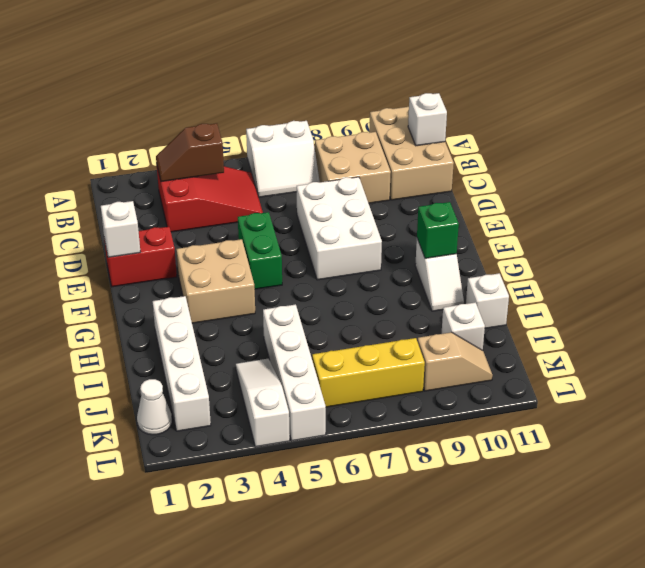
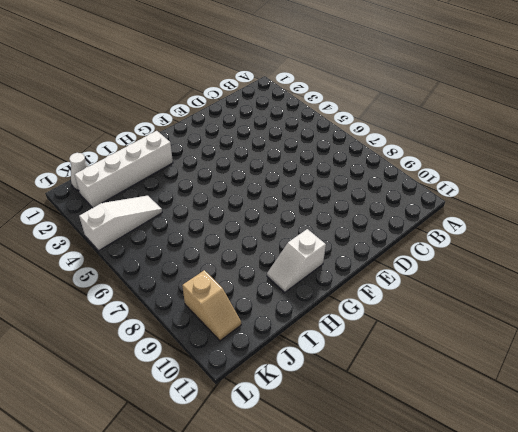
none -> white 2x2 slope [246,121,320,197]
none -> tan 2x3 brick [369,107,454,200]
none -> red 2x3 slope [156,163,263,232]

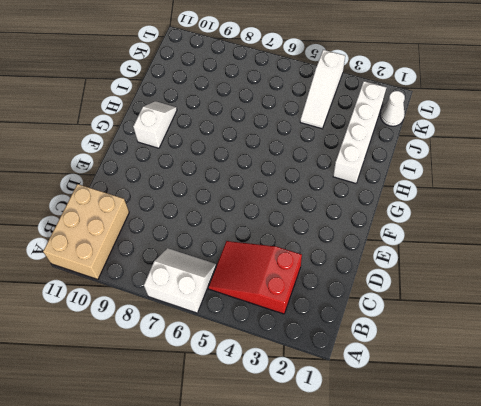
none -> tan 2x2 brick [315,132,391,203]
none -> white 2x3 brick [297,177,382,280]
none -> red 1x2 brick [104,227,177,287]

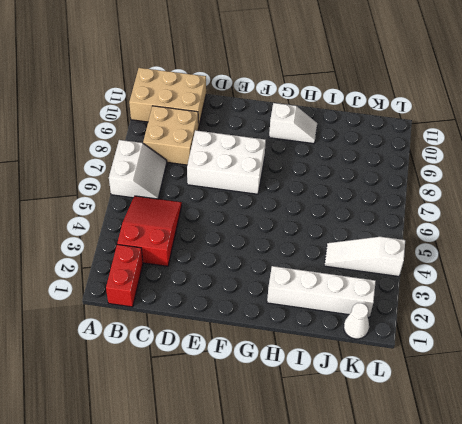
red 1x2 brick [106,244,143,307] -> red 1x2 brick moved to [104,227,177,287]
none -> green 1x2 brick [238,212,282,289]
none -> tan 2x2 brick [176,239,255,323]
none -> white 1x4 brick [263,304,326,441]

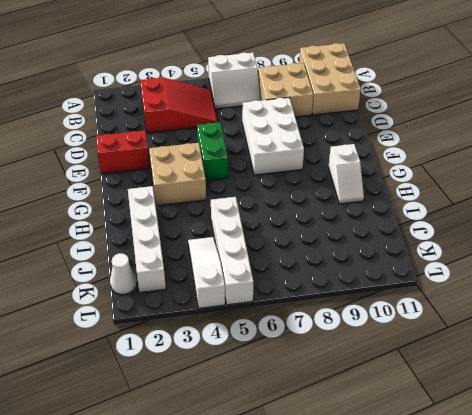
none -> white 1x1 brick [466,273,509,328]
none -> white 1x1 brick [441,302,485,350]
none -> yellow 1x3 brick [312,338,425,407]

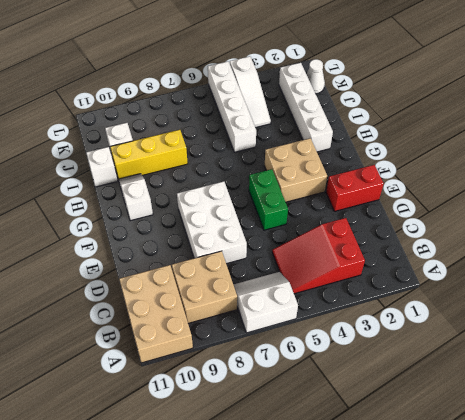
yellow 1x3 brick [110,130,188,179] -> yellow 1x3 brick moved to [312,338,425,407]
none -> tan 1x2 slope [418,332,493,391]
none -> brown 1x2 slope [156,123,224,182]
none -> white 1x1 brick [408,93,447,146]

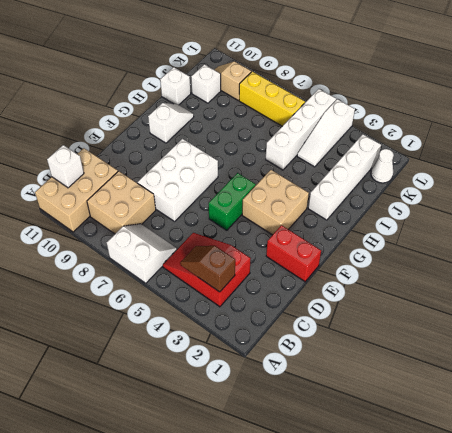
brown 1x2 slope [180,246,235,292] -> brown 1x2 slope turned to [156,123,224,182]
none -> white 1x1 brick [101,201,140,257]
none -> green 1x1 brick [417,202,459,258]

